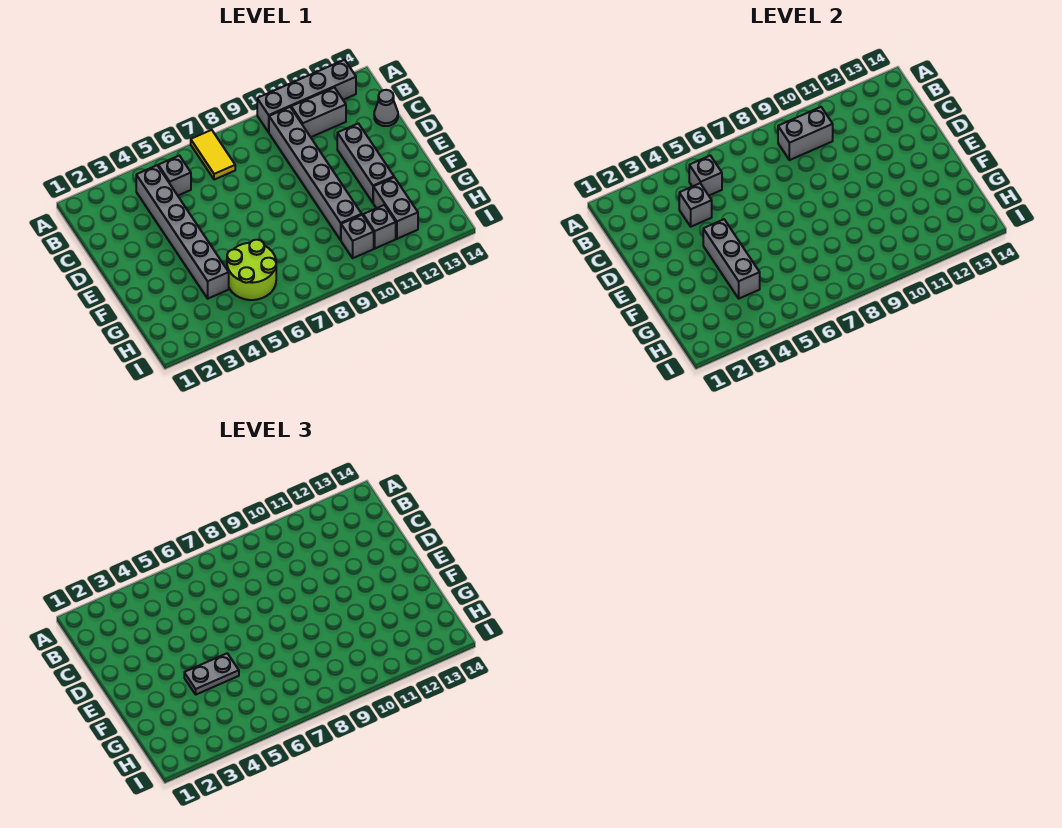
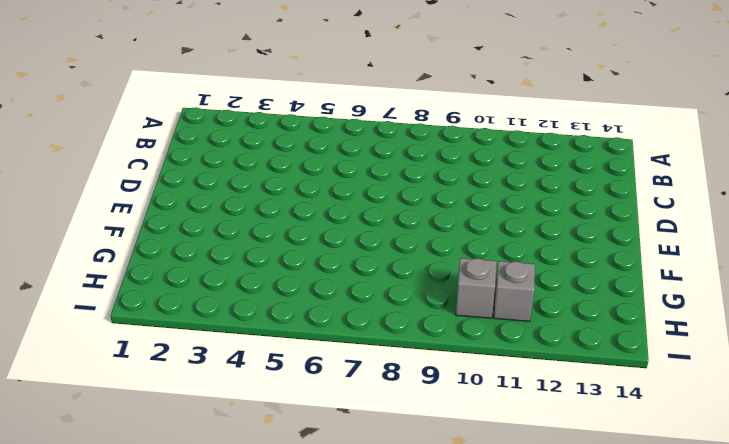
none -> yellow 1x2 tile [191,130,235,180]
none -> grey 1x4 brick [257,60,356,132]
none -> grey 1x6 brick [136,165,229,299]

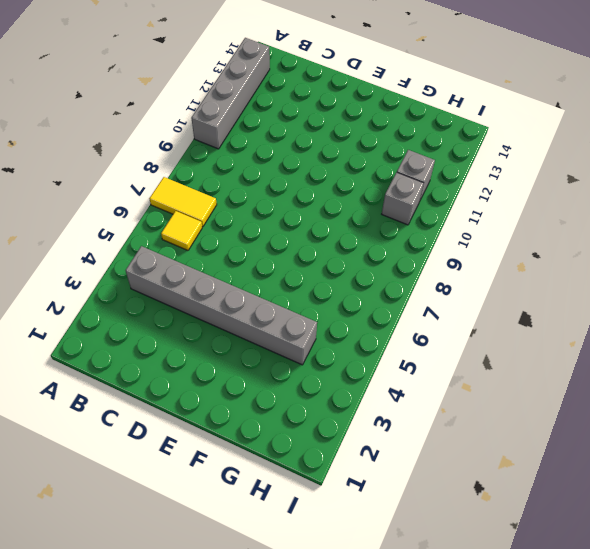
yellow 1x1 tile [161,211,202,250] -> none
none -> grey 1x1 brick [158,156,191,195]
none -> grey 1x6 brick [269,107,362,240]
none -> grey 1x2 brick [291,87,346,137]

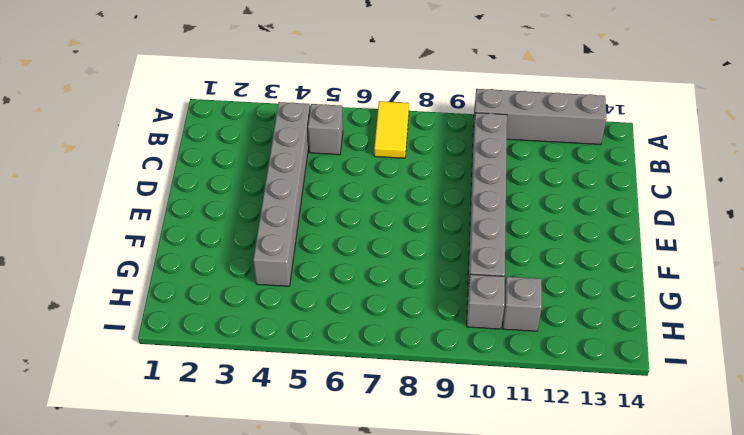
none -> grey 1x2 brick [291,87,346,137]
none -> grey 1x1 cone [374,90,398,126]
none -> grey 1x3 brick [337,123,394,203]

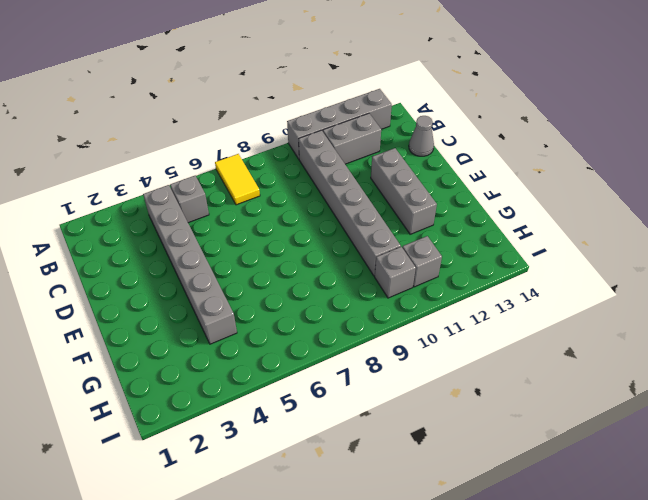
none -> lime 2x2 round brick [227,240,276,300]
none -> grey 1x2 brick [373,177,418,239]
none -> grey 1x1 brick [689,156,722,195]

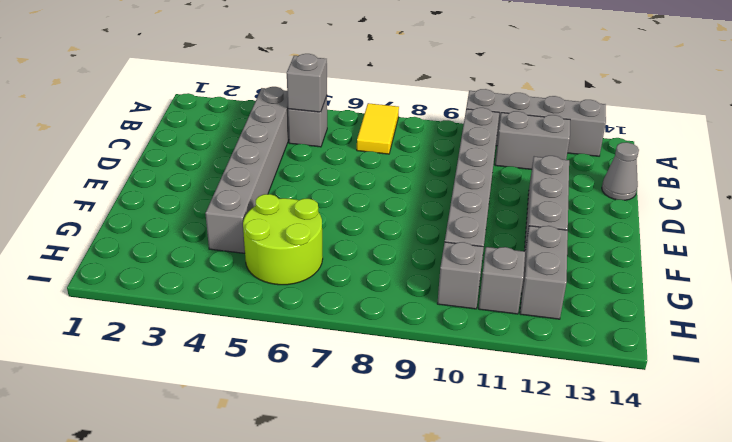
none -> grey 1x2 brick [778,107,833,160]
none -> grey 1x1 brick [679,183,712,227]
none -> grey 1x3 brick [703,219,760,299]

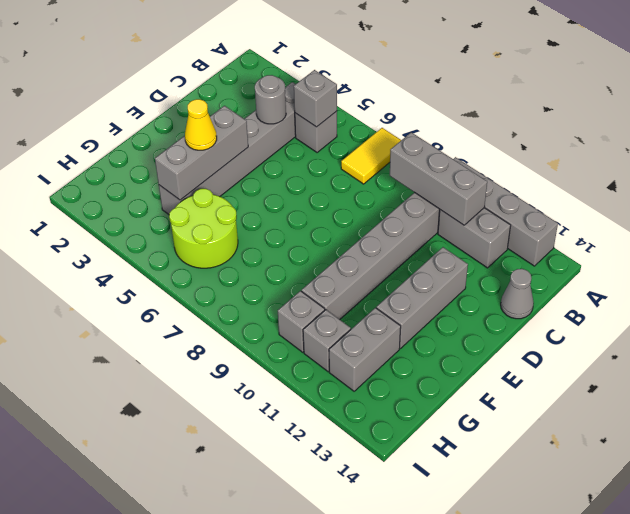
grey 1x3 brick [390,132,487,225] -> grey 1x2 brick [778,107,833,160]
grey 1x1 round brick [255,75,286,124] -> grey 1x1 brick [679,183,712,227]
yellow 1x1 cone [185,99,217,150] -> grey 1x2 plate [184,653,239,695]

